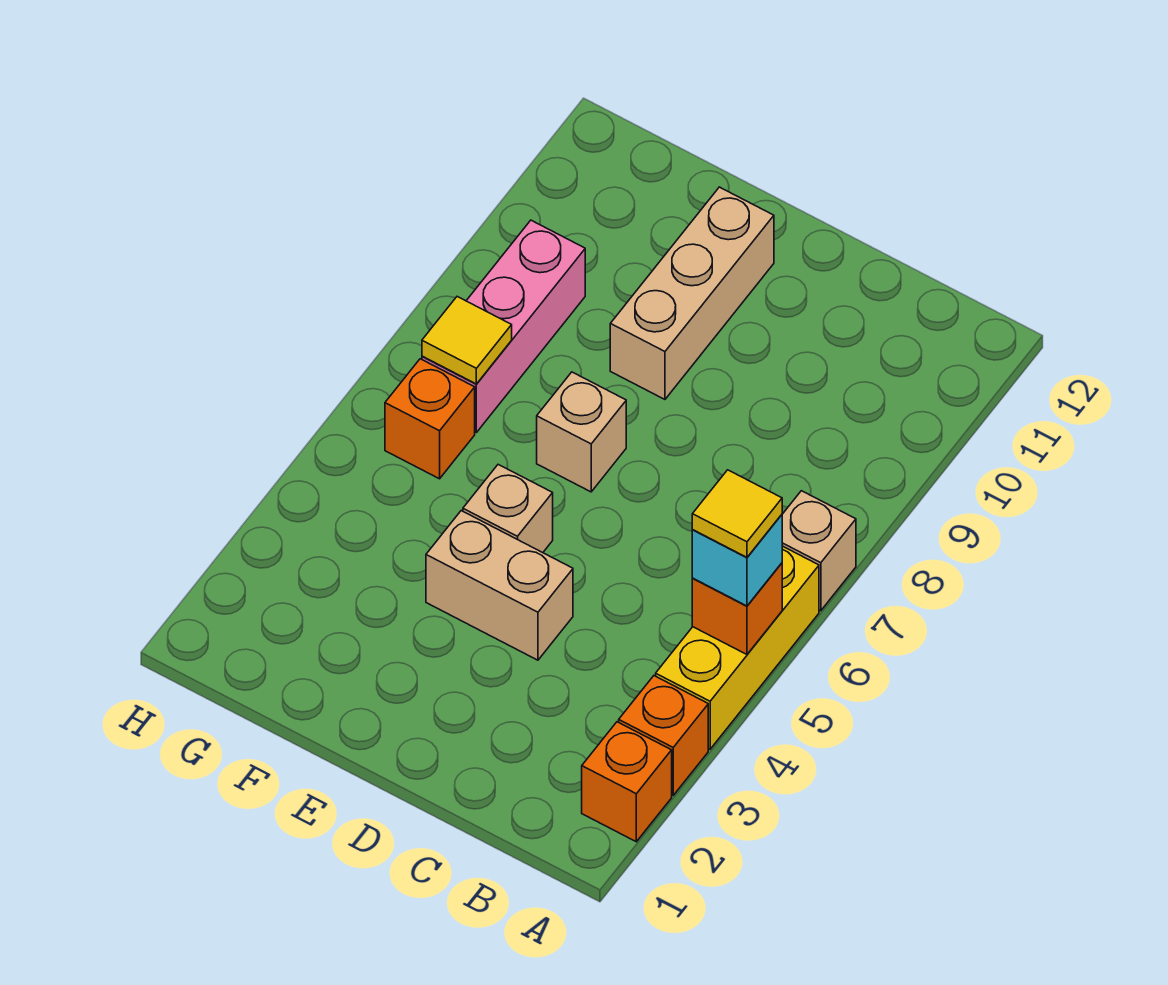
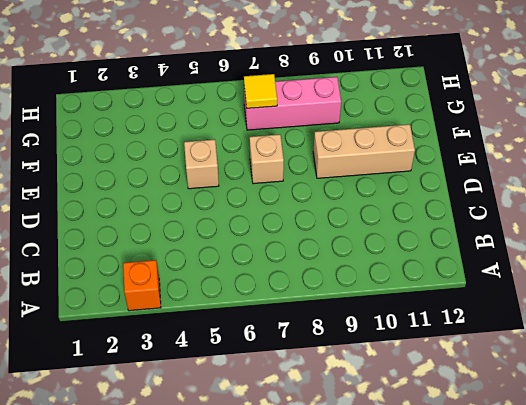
none -> orange 1x1 brick [582,722,672,842]
none -> yellow 1x3 brick [656,546,819,749]
none -> tan 1x1 brick [782,491,856,611]

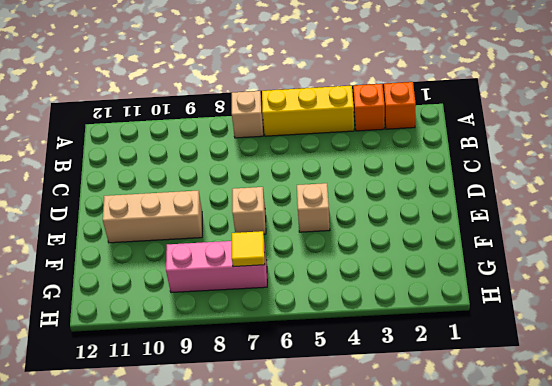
none -> tan 1x2 brick [426,511,573,660]
none -> orange 1x1 brick [385,359,475,479]
none -> orange 1x1 brick [692,563,782,654]

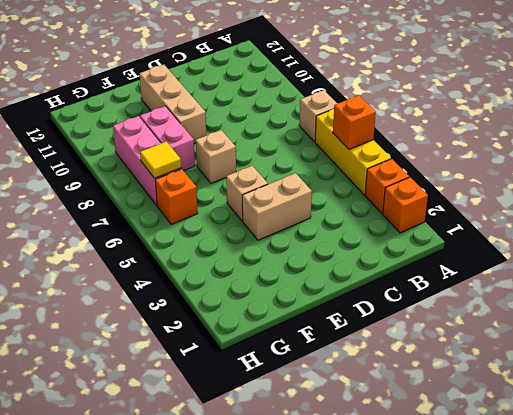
pink 1x2 brick [140,106,195,171] -> none
none -> cyan 1x1 brick [692,515,782,606]
none -> yellow 1x1 tile [692,470,782,557]

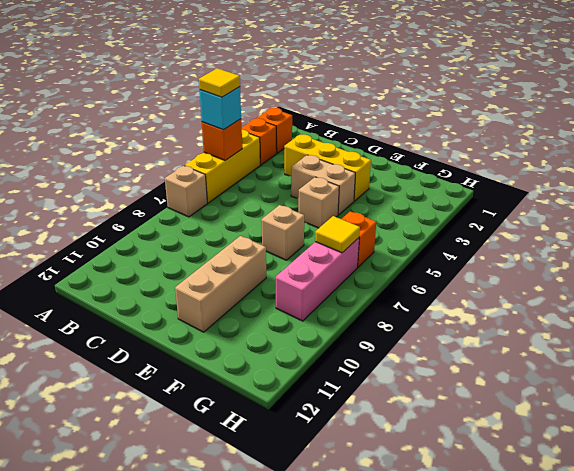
yellow 1x3 brick [284,134,371,201] -> none

